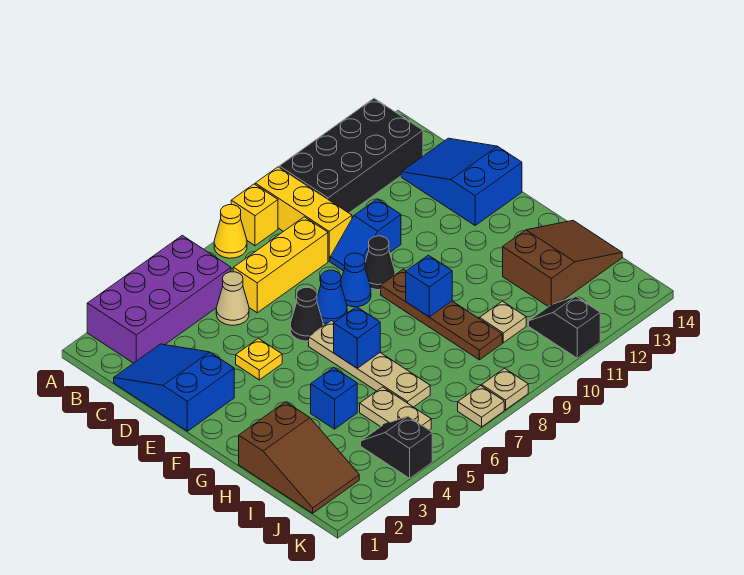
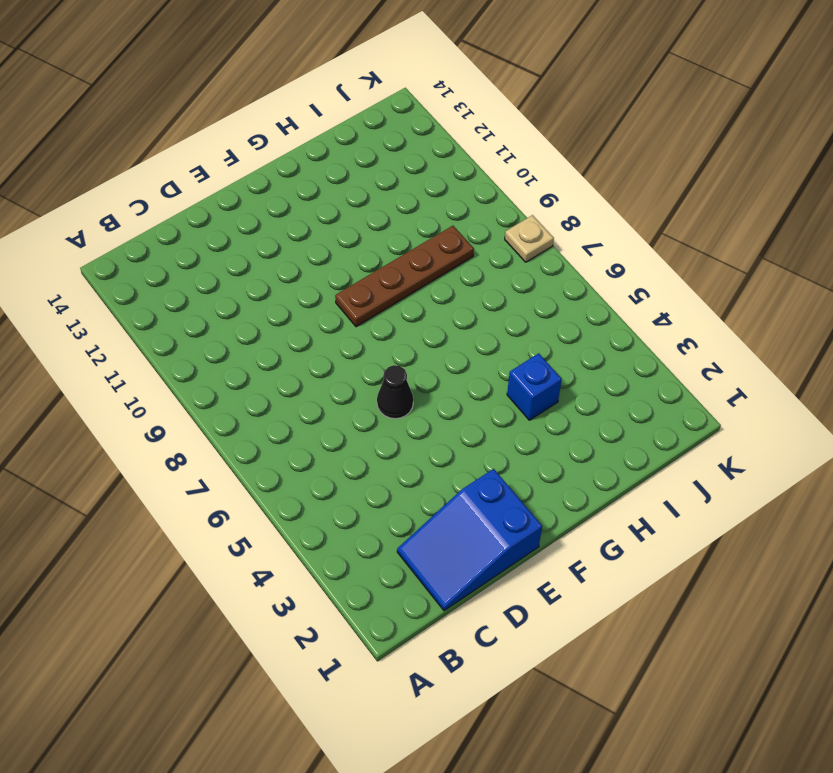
none -> purple 2x4 brick [87,235,231,363]
none -> yellow 1x1 cone [214,205,247,258]
none -> yellow 1x1 brick [231,184,278,246]

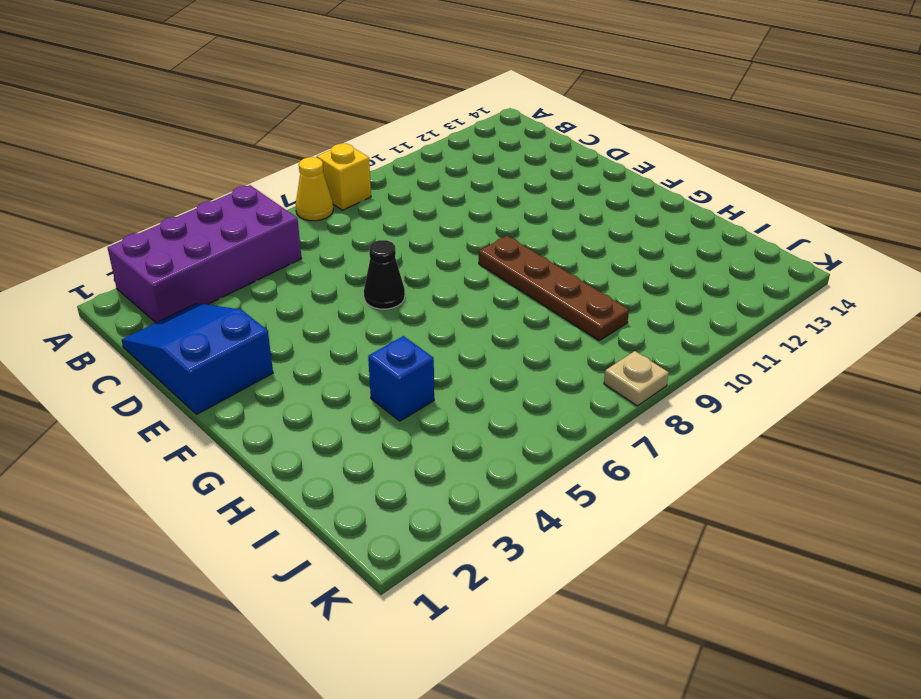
none -> yellow 1x3 brick [255,167,352,261]
none -> black 2x4 brick [279,98,423,213]
none -> tan 1x1 cone [216,272,249,325]

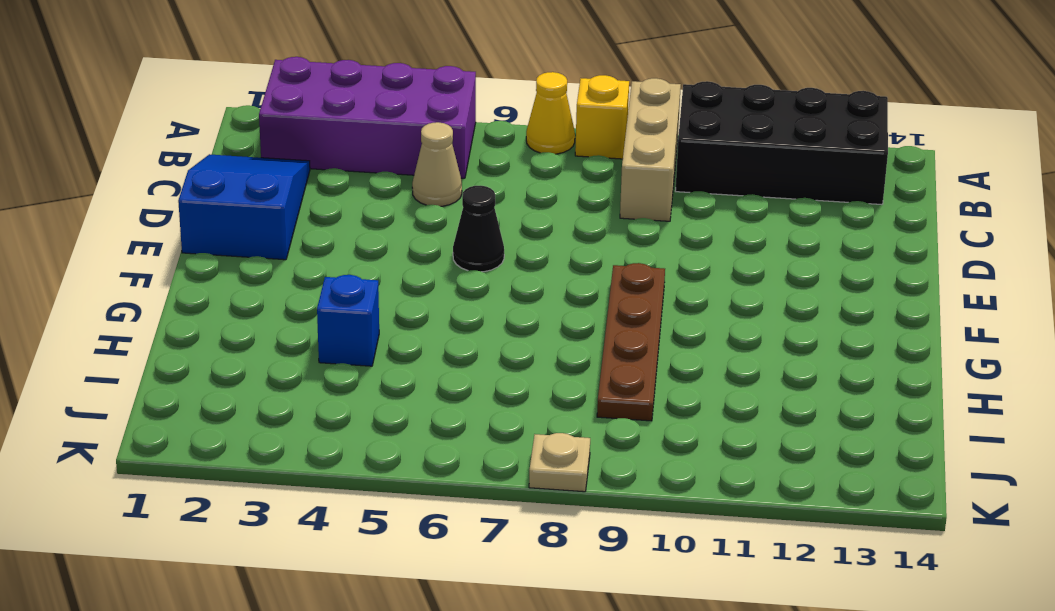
tan 1x3 brick [620,78,681,221] -> yellow 1x3 brick [255,167,352,261]
none -> yellow 1x3 brick [233,217,328,313]
none -> blue 2x3 slope [401,138,522,225]
none -> blue 1x2 slope [330,199,401,271]

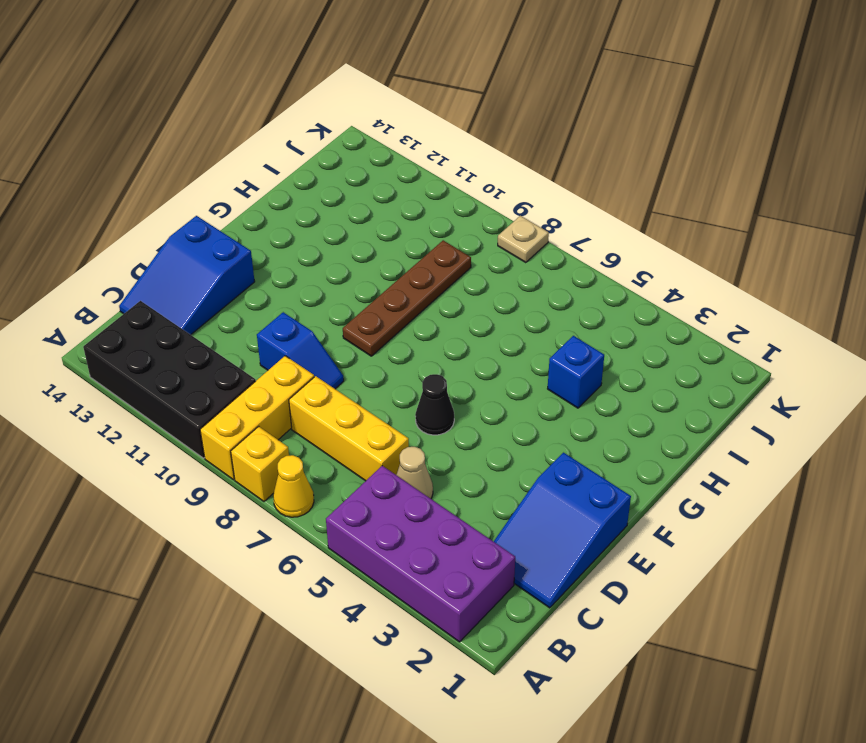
none -> yellow 1x1 plate [236,338,282,380]
none -> blue 1x1 cone [317,270,347,323]
none -> blue 1x1 cone [341,253,371,307]

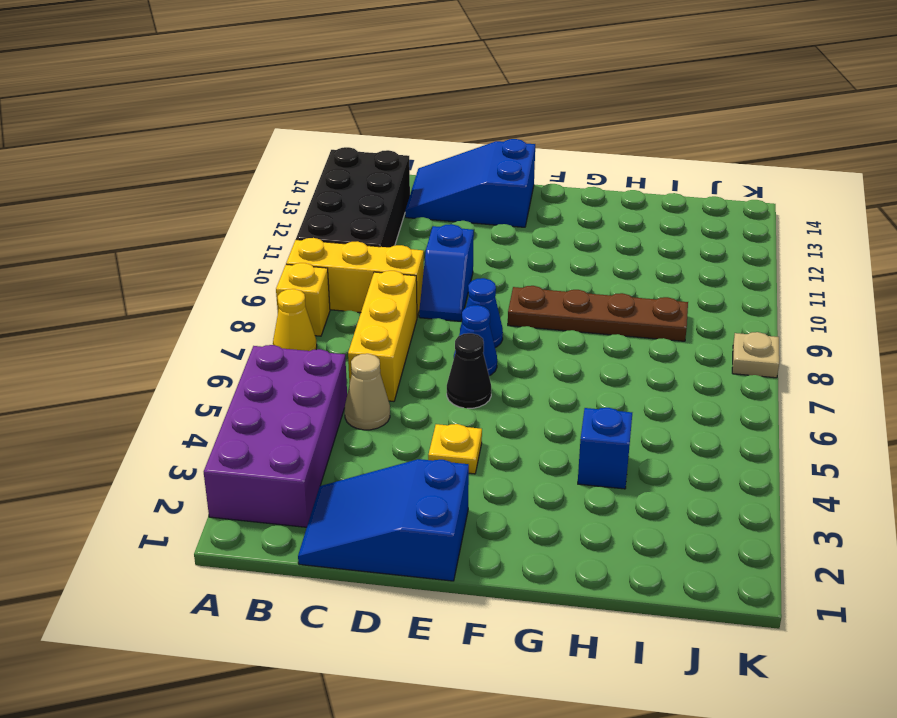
none -> black 1x1 cone [365,236,395,290]
none -> tan 1x4 plate [309,321,430,407]
none -> brown 2x3 slope [239,402,359,513]

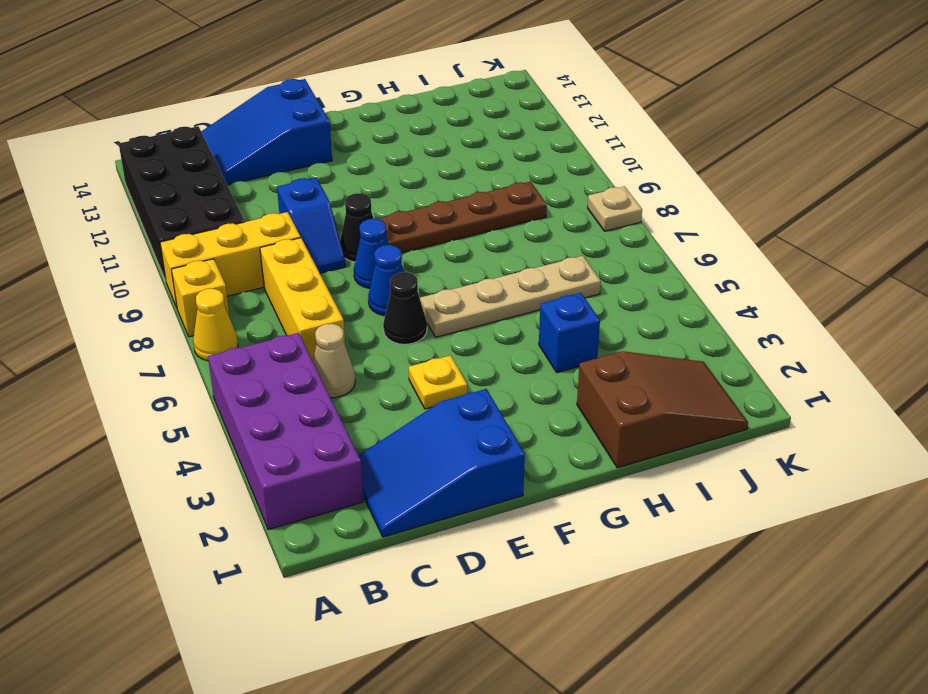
none -> brown 2x3 slope [503,221,622,307]
none -> tan 1x2 plate [360,387,431,430]
none -> tan 1x1 plate [480,301,526,343]

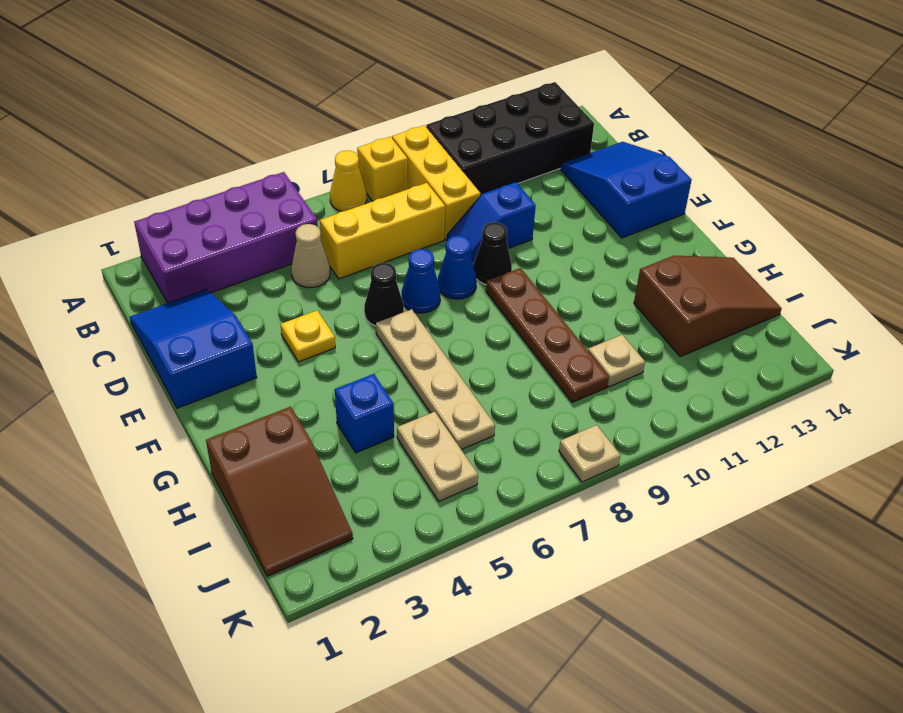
none -> black 1x2 slope [361,417,432,478]
none -> black 1x2 slope [529,296,600,358]
none -> tan 1x1 plate [458,386,504,427]

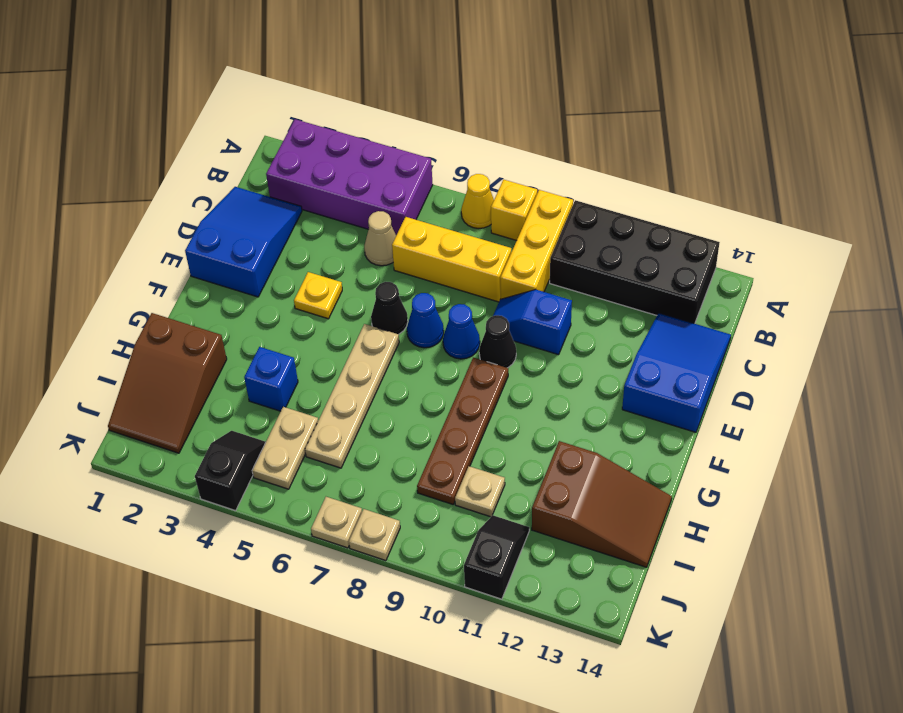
none -> blue 1x1 brick [334,307,380,368]
none -> blue 1x1 brick [406,255,452,317]

